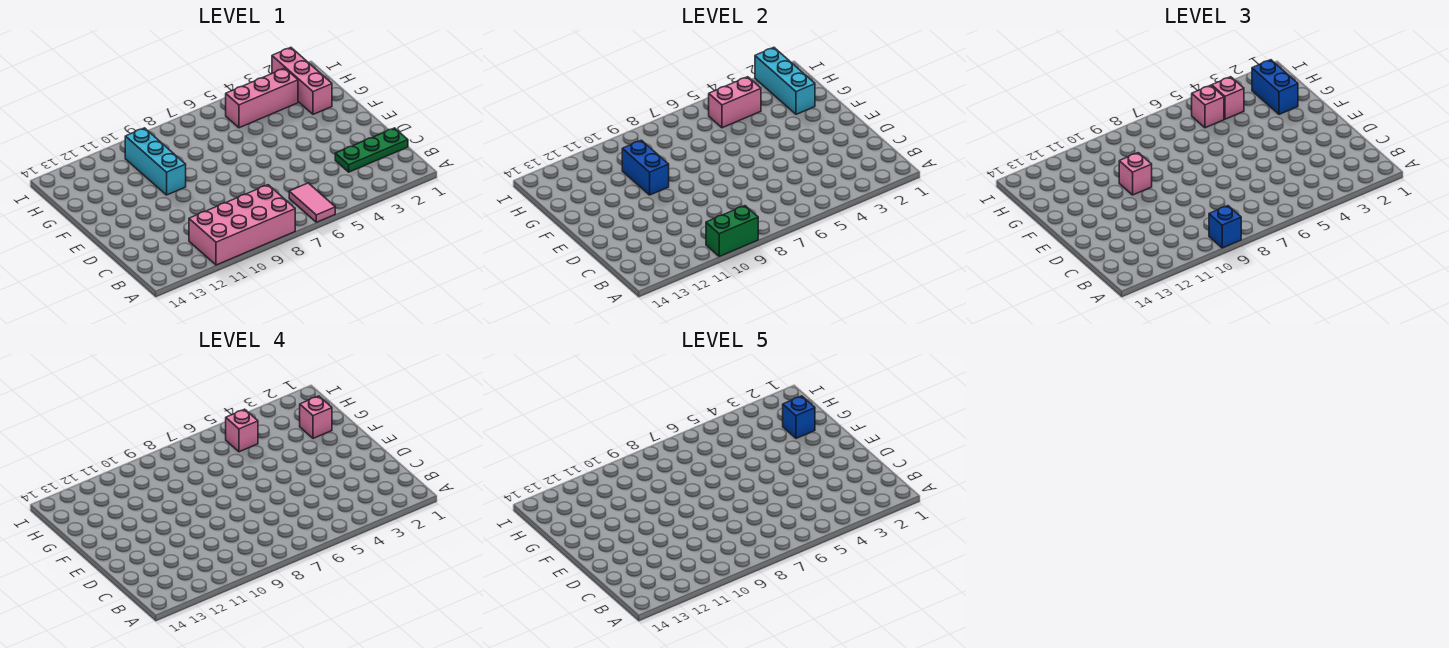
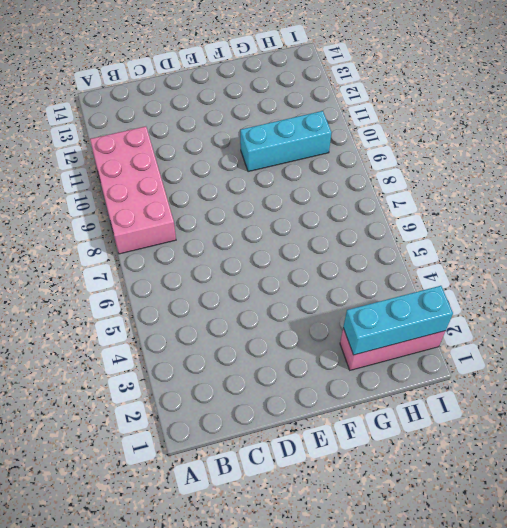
none -> pink 1x2 tile [289,183,335,222]
none -> green 1x3 plate [335,128,408,172]
none -> pink 1x3 brick [226,68,298,128]

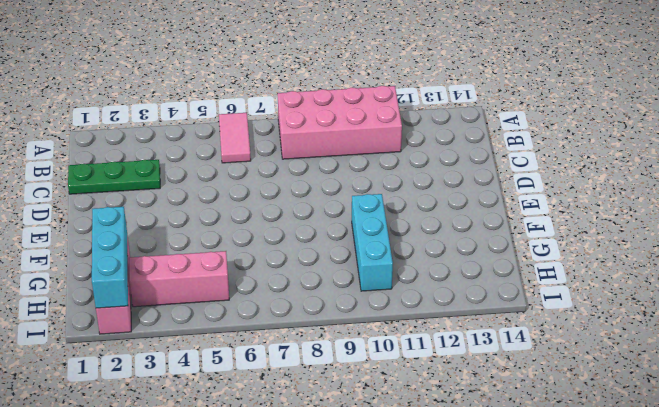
none -> green 1x2 brick [706,206,758,256]
none -> blue 1x2 brick [622,140,669,195]
none -> pink 1x2 brick [709,77,761,128]

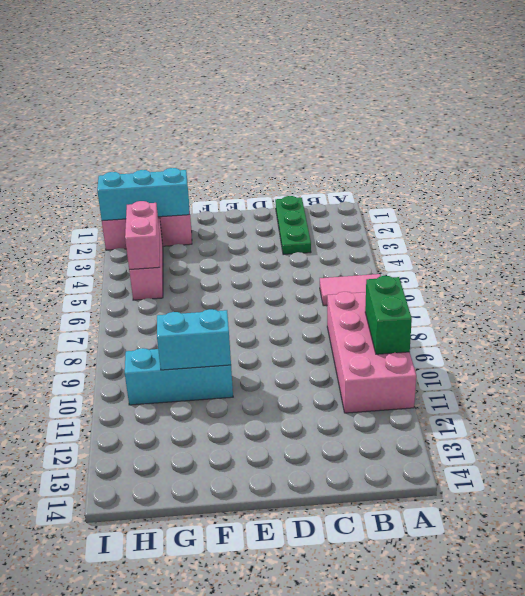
cyan 1x2 brick [157,309,231,370] -> blue 1x2 brick [622,140,669,195]
none -> blue 1x1 brick [1209,206,1241,248]
none -> pink 1x1 brick [1119,153,1152,195]
none -> blue 1x2 brick [1252,60,1298,114]

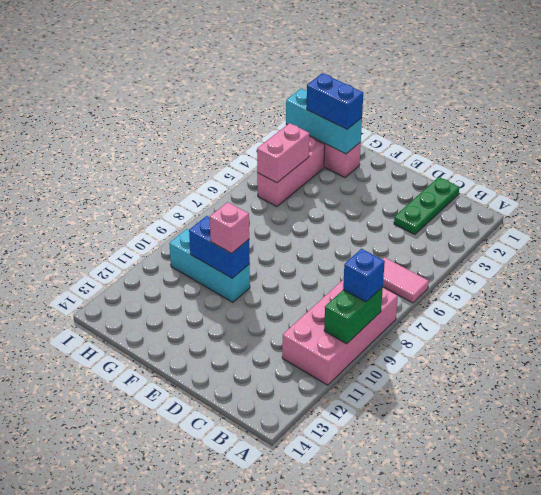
none -> pink 1x1 brick [1212,77,1244,119]
none -> pink 1x1 brick [1192,85,1224,128]
none -> pink 1x1 brick [300,396,332,438]

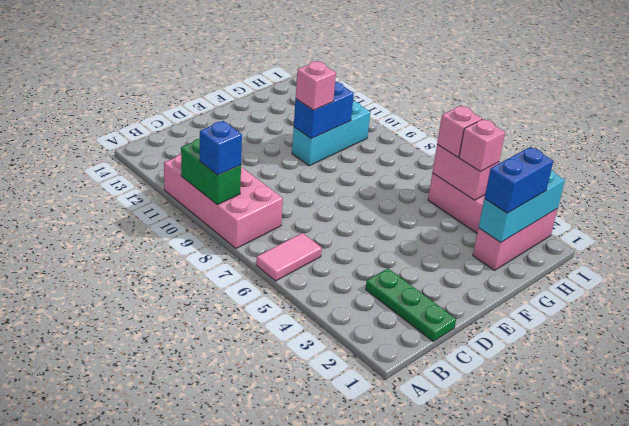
none -> pink 1x1 brick [300,396,332,438]
none -> pink 1x1 brick [226,409,258,452]
none -> blue 1x1 brick [783,396,815,438]

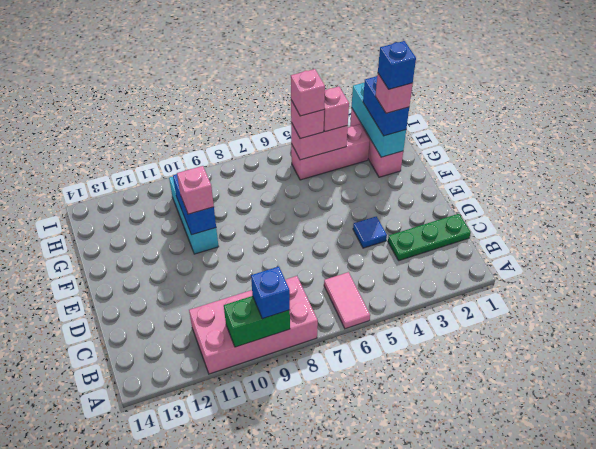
blue 1x1 tile [353,216,387,248] -> none

